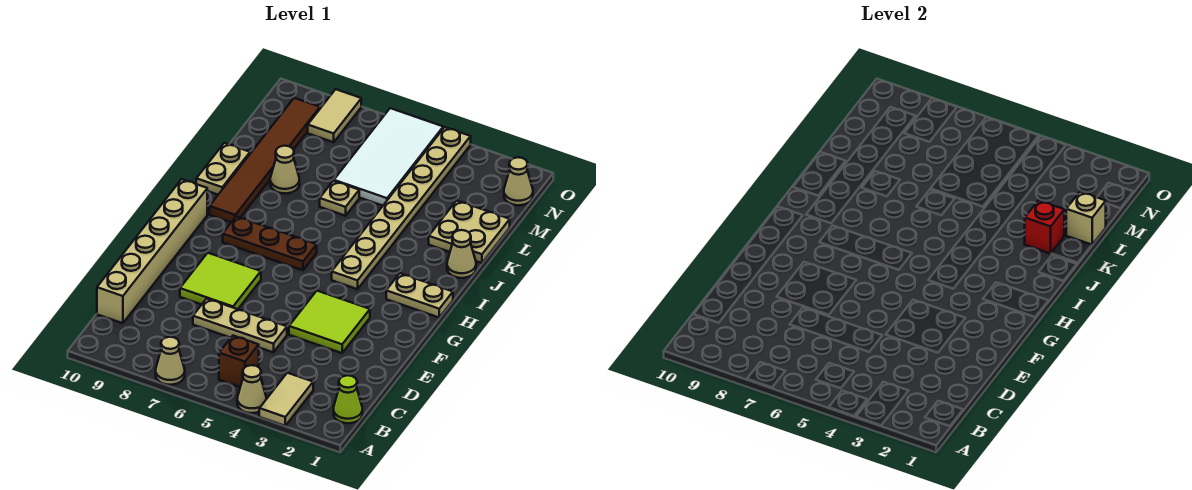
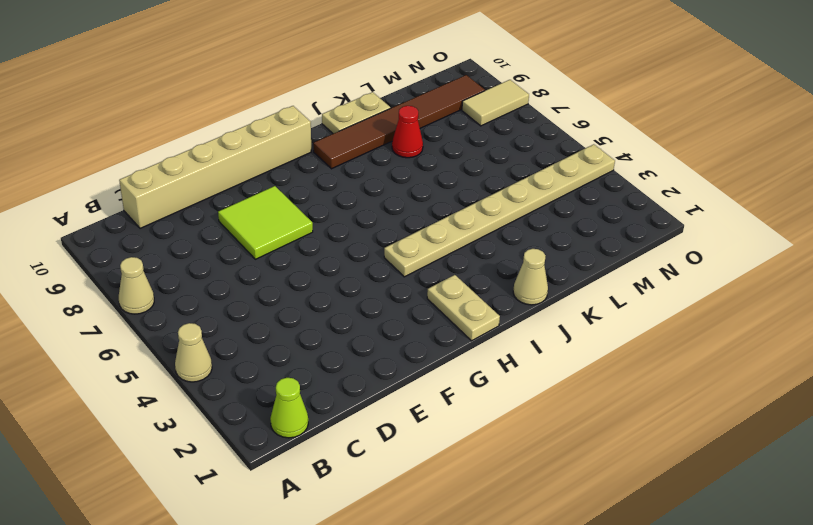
red 1x1 cone [392,106,423,158] -> tan 1x1 cone [270,146,299,194]
none -> tan 1x2 tile [259,373,313,426]
none -> brown 1x1 brick [219,336,259,387]
none -> tan 1x3 plate [193,299,287,352]

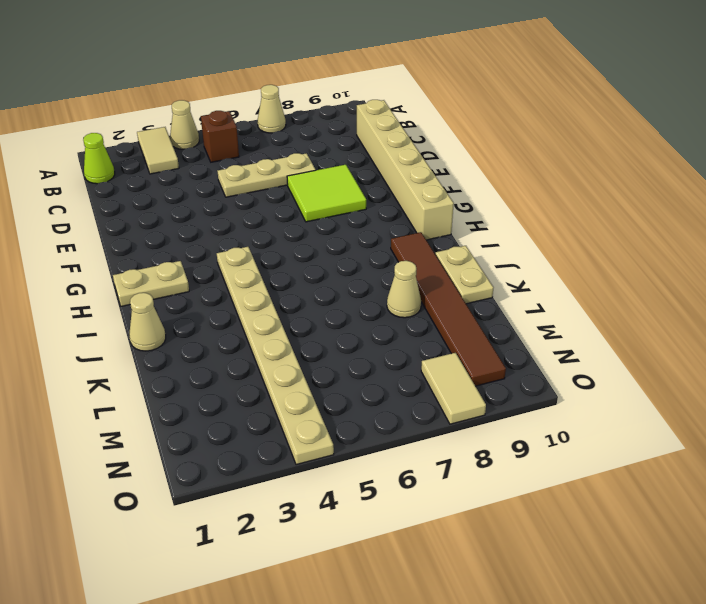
none -> lime 2x2 tile [289,291,370,353]
none -> brown 1x3 plate [223,216,317,270]
none -> tan 2x2 plate [429,201,510,263]

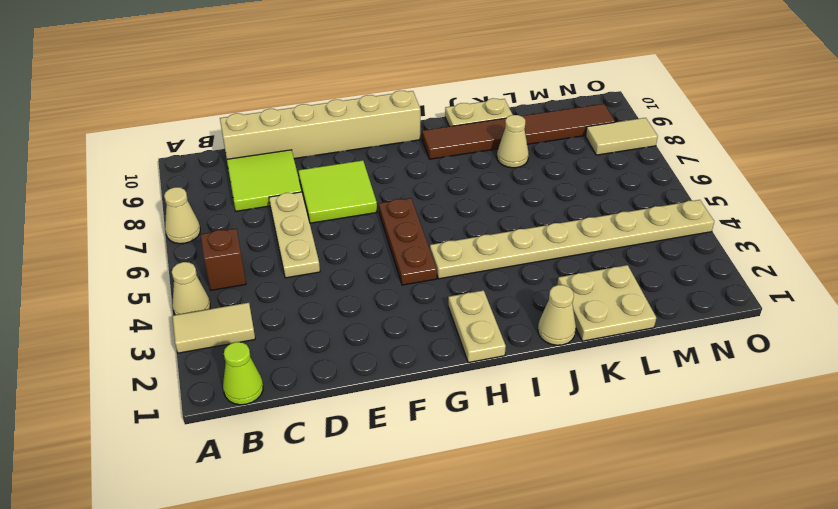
lime 2x2 tile [227,150,302,211] -> lime 2x2 tile moved to [289,291,370,353]
brown 1x3 plate [379,198,437,285] -> brown 1x3 plate moved to [223,216,317,270]
none -> tan 1x1 plate [320,181,359,216]
none -> white 2x4 tile [334,108,443,206]
none -> tan 1x1 cone [504,157,533,205]

